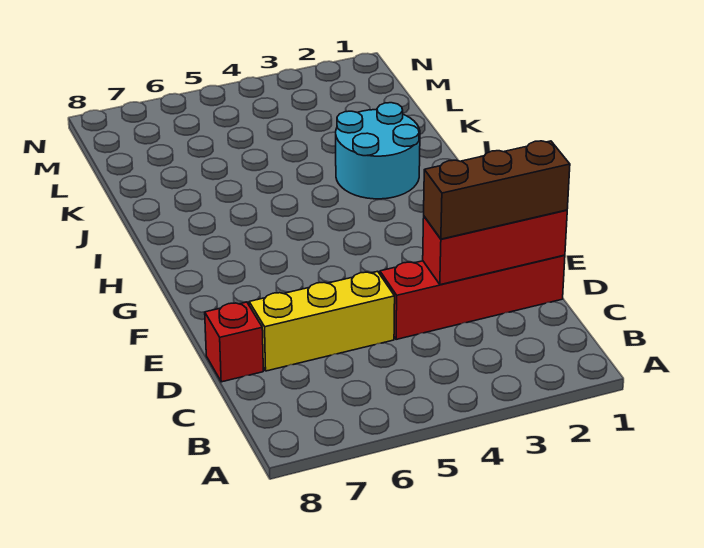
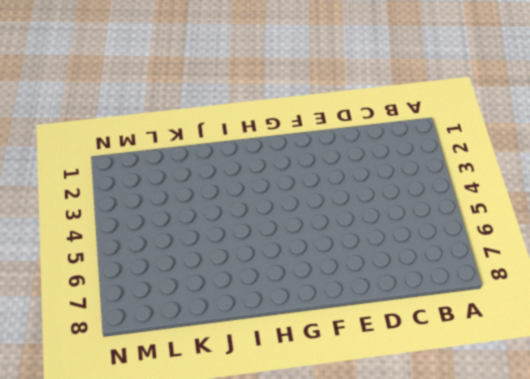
none -> red 1x4 brick [380,255,565,340]
none -> yellow 1x3 brick [249,271,395,371]

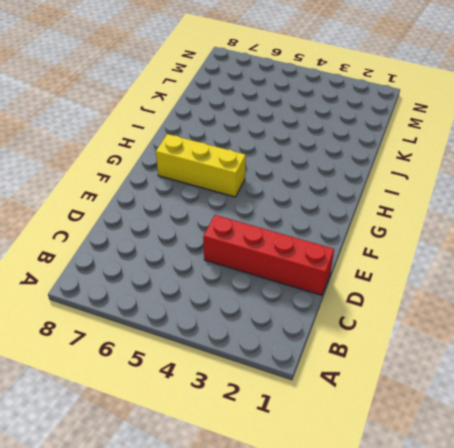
yellow 1x3 brick [156,134,246,197] -> yellow 1x3 brick moved to [249,271,395,371]
none -> red 1x1 brick [205,302,263,382]
none -> cyan 2x2 round brick [336,103,420,199]

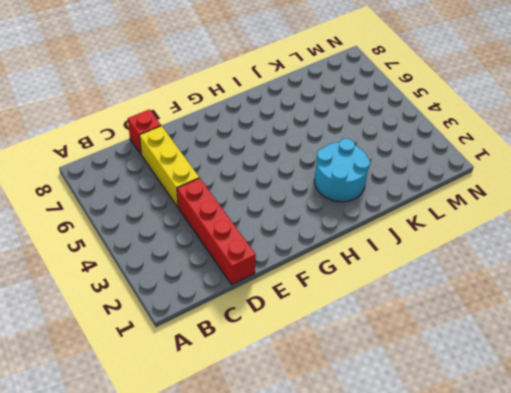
none -> red 1x3 brick [423,210,567,285]
none -> brown 1x3 brick [424,141,570,239]

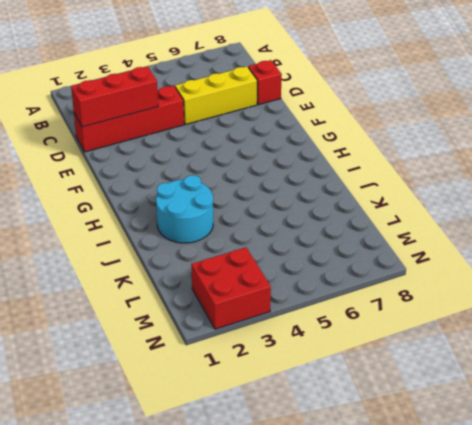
red 2x2 brick [191,247,271,329] -> none
none -> brown 1x3 brick [424,141,570,239]

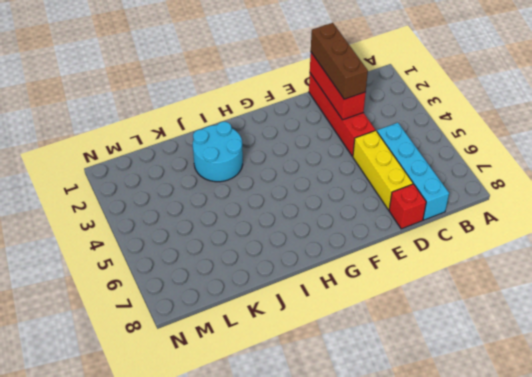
cyan 1x4 brick [377,123,449,220] -> none

